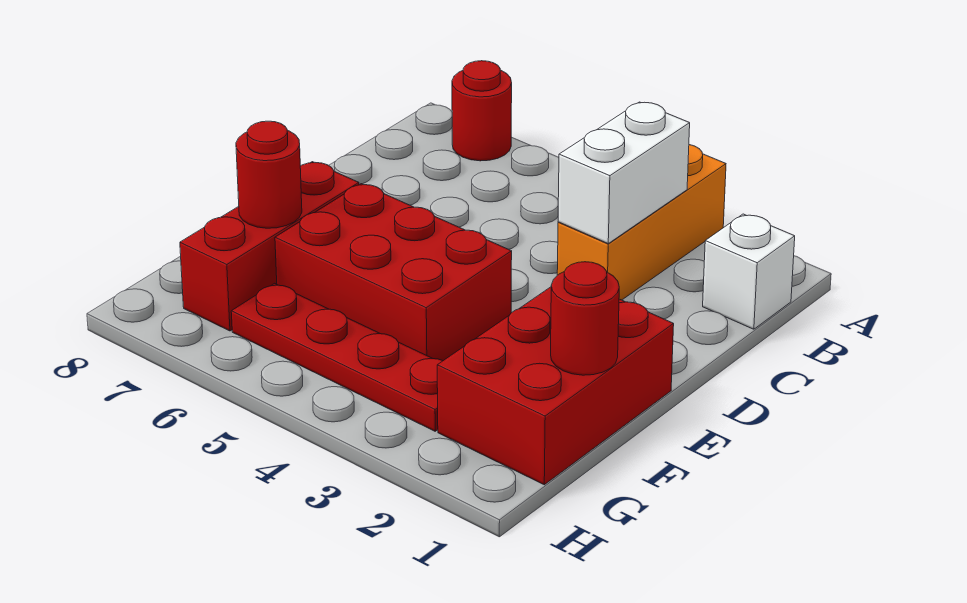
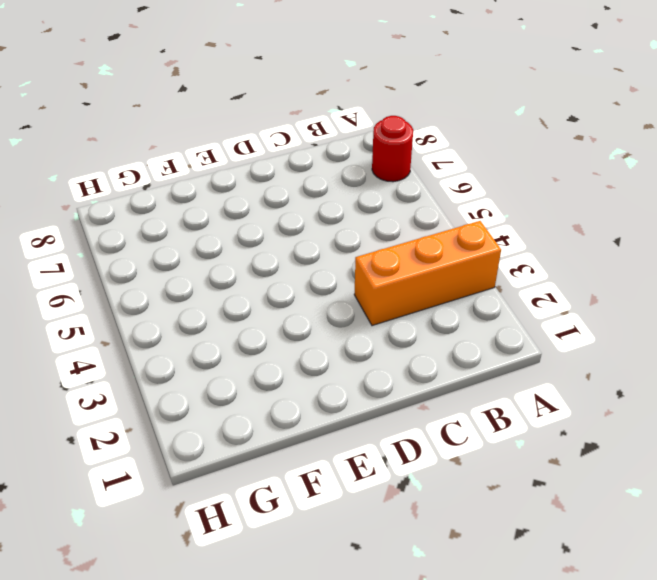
none -> white 1x1 brick [703,214,795,329]
none -> red 2x3 brick [437,287,674,485]

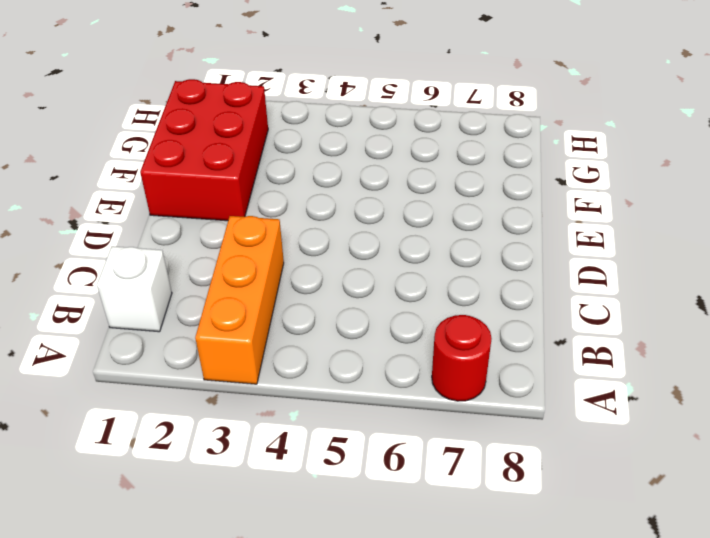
none -> red 2x3 brick [275,184,512,361]
none -> red 1x3 brick [180,162,359,331]

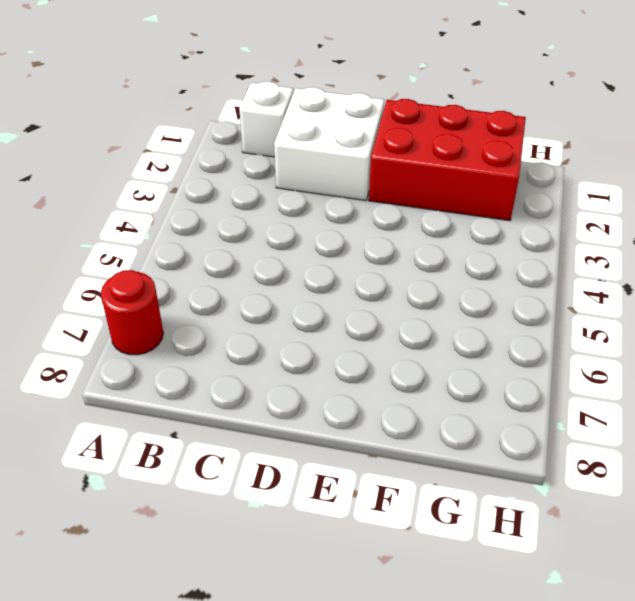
white 2x2 brick [274,87,384,200] -> none
none -> orange 1x3 brick [557,145,726,300]
none -> red 2x3 brick [275,184,512,361]

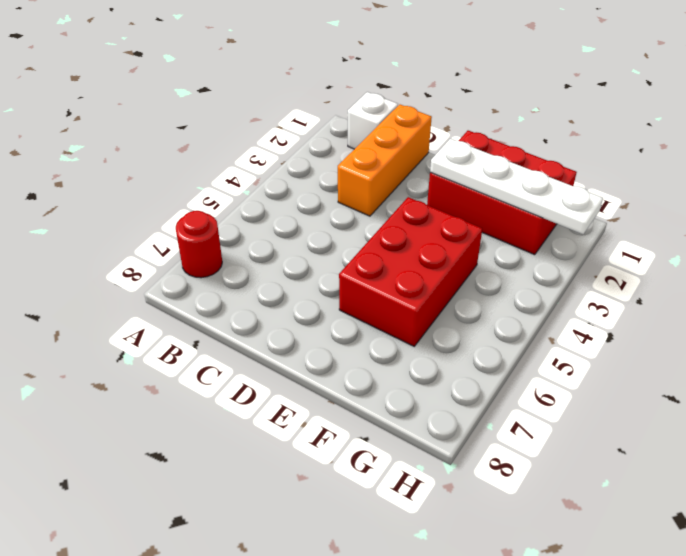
orange 1x3 brick [338,105,432,216] -> orange 1x3 brick turned to [557,145,726,300]
white 1x4 plate [430,139,603,234] -> none
none -> red 1x3 brick [180,162,359,331]
none -> red 1x4 plate [231,283,442,431]

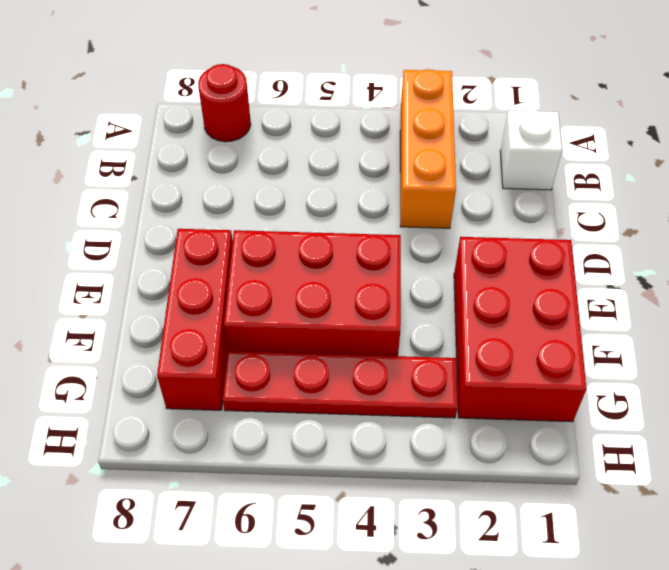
none -> white 1x2 brick [558,102,690,243]
none -> red 1x1 round brick [551,262,619,375]

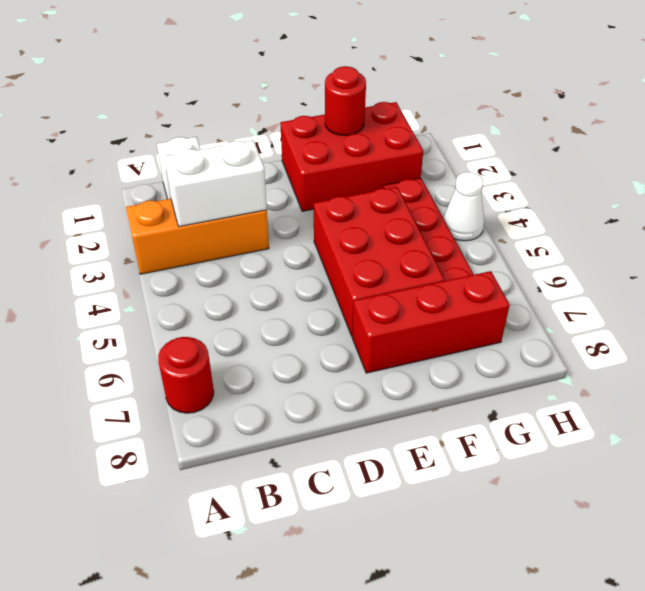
white 1x1 cone [443,172,484,241] -> none
none -> red 1x1 round brick [236,121,302,228]

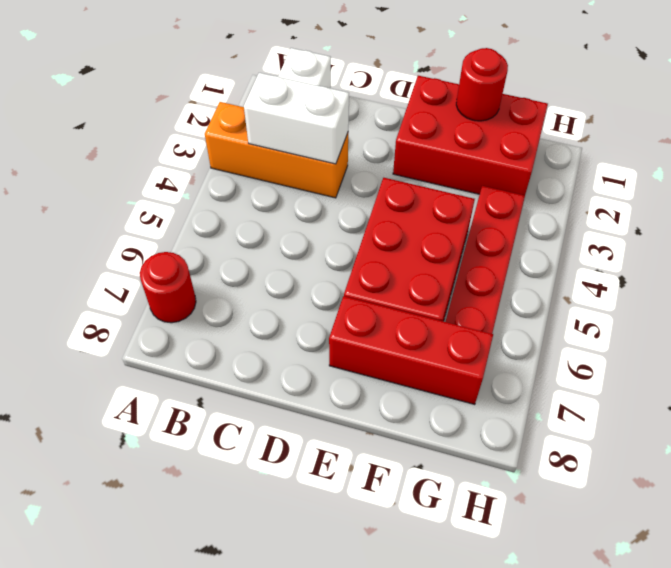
none -> red 1x1 round brick [236,121,302,228]

